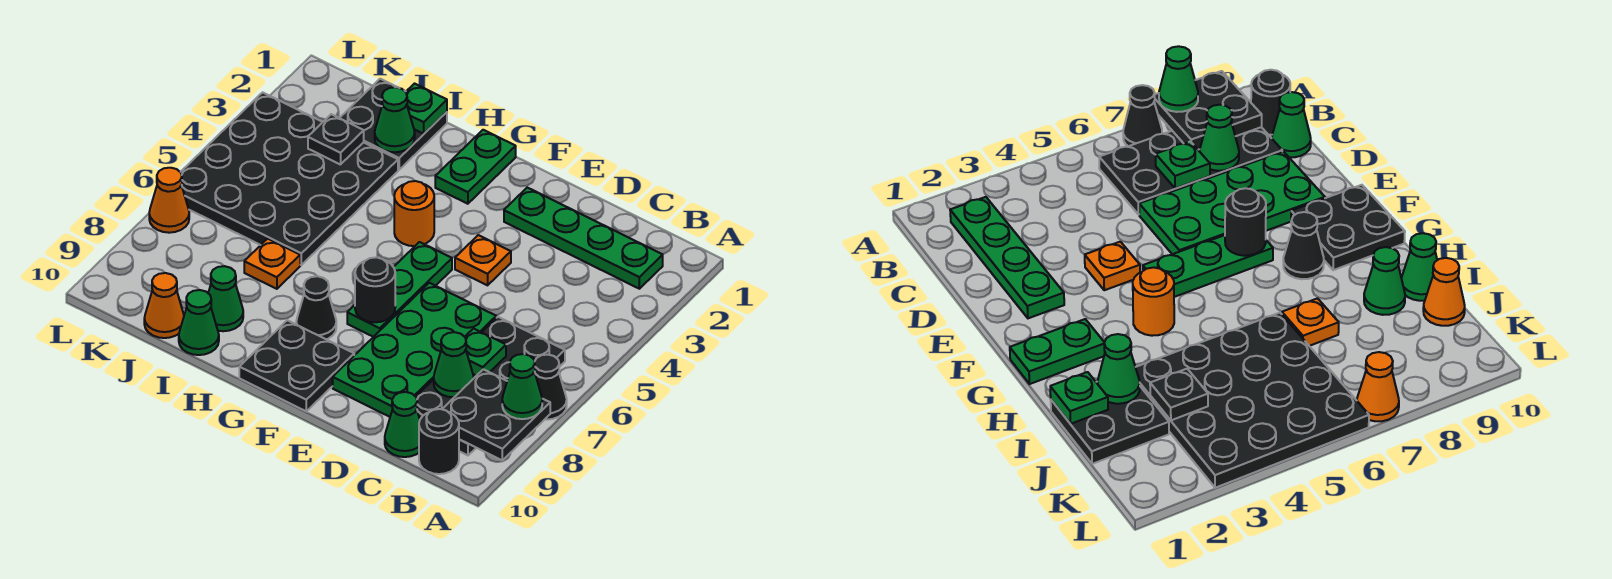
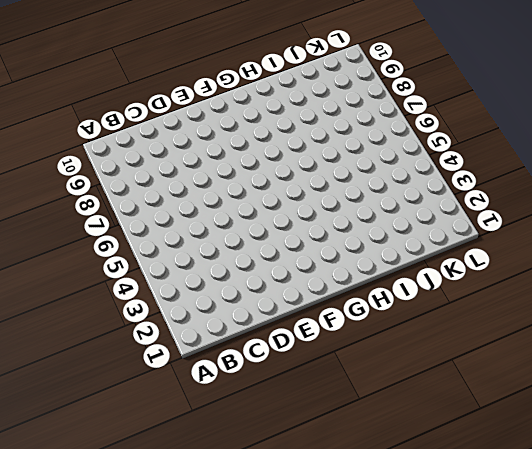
none -> black 1x1 cone [534,355,567,420]
none -> green 1x4 plate [504,188,663,289]
none -> black 2x4 plate [416,317,565,455]

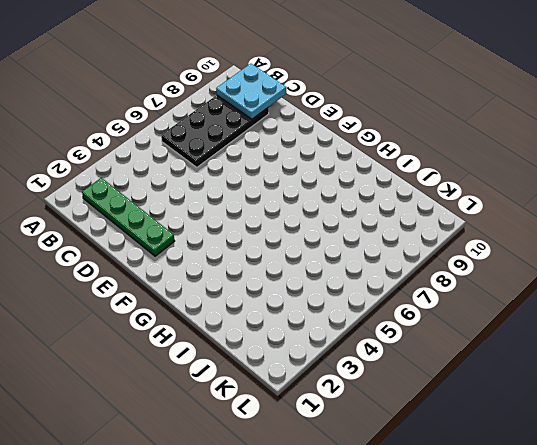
cyan 2x2 plate [216,64,286,119] -> black 2x2 plate [442,369,550,460]
none -> black 1x1 cone [534,355,567,420]
none -> black 1x1 round brick [419,409,459,474]
none -> green 1x1 cone [385,392,420,457]

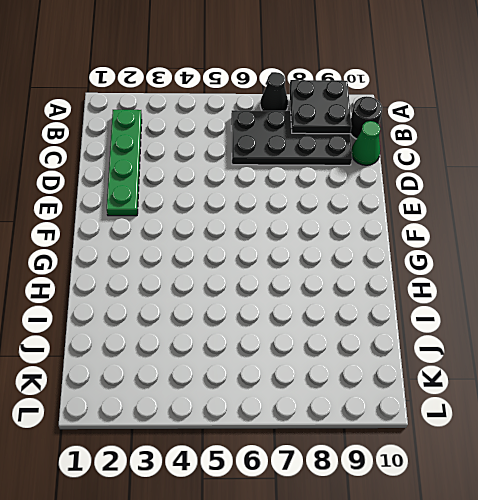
none -> green 2x4 plate [333,283,496,417]
none -> orange 1x1 plate [455,235,511,285]
none -> green 1x3 plate [347,242,452,337]

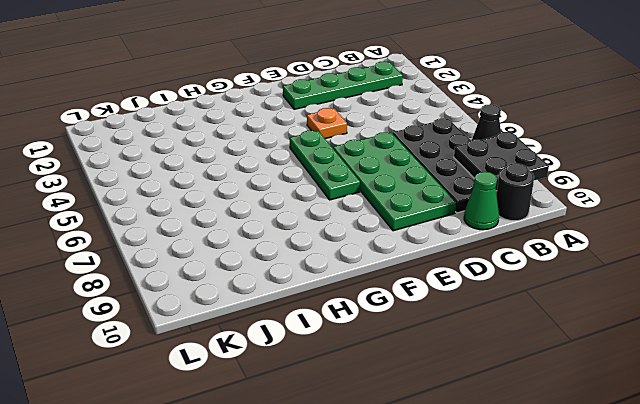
none -> black 2x2 plate [239,320,354,411]
none -> green 1x2 plate [435,130,516,204]
none -> orange 1x1 round brick [394,181,434,246]

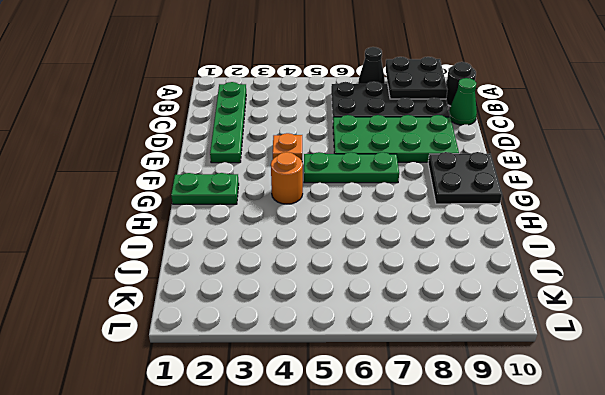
none -> black 1x1 cone [296,276,336,339]
none -> black 2x2 plate [340,79,447,170]
none -> black 4x4 plate [181,92,398,265]

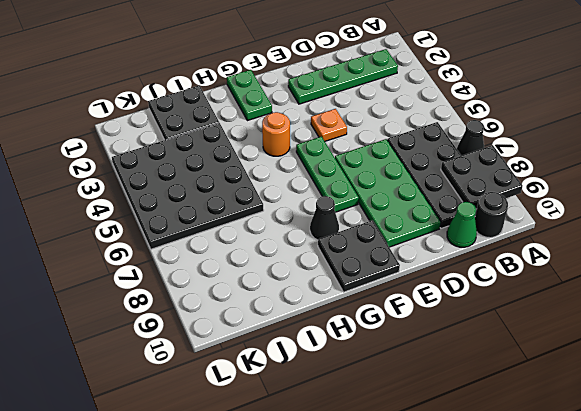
none -> orange 1x1 plate [244,239,300,289]
none -> green 1x1 cone [208,266,243,331]
none -> green 1x1 cone [179,290,219,355]

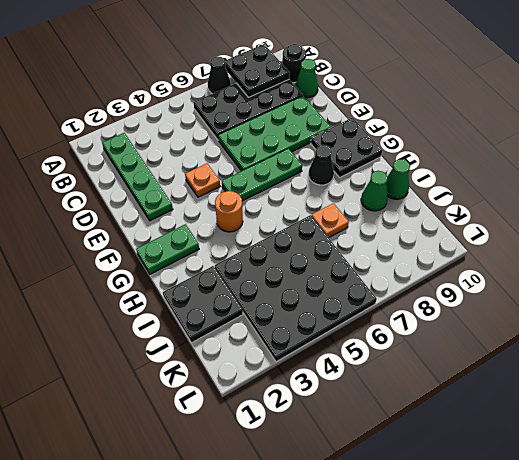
none -> orange 1x1 cone [144,273,184,338]
none -> orange 1x1 cone [149,168,189,233]
none -> green 1x1 plate [465,329,506,376]

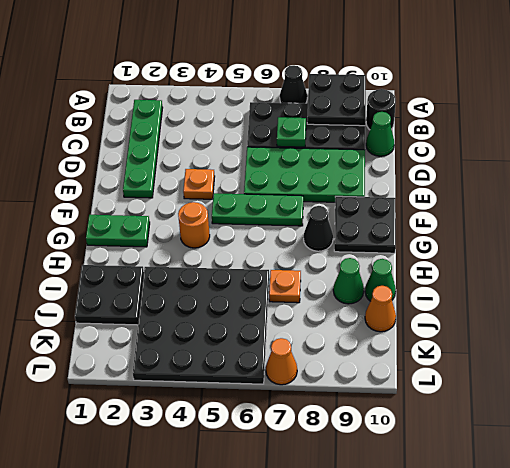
none -> green 1x1 cone [434,332,474,397]
none -> black 1x1 round brick [355,257,395,322]
none -> green 1x1 plate [406,84,447,134]

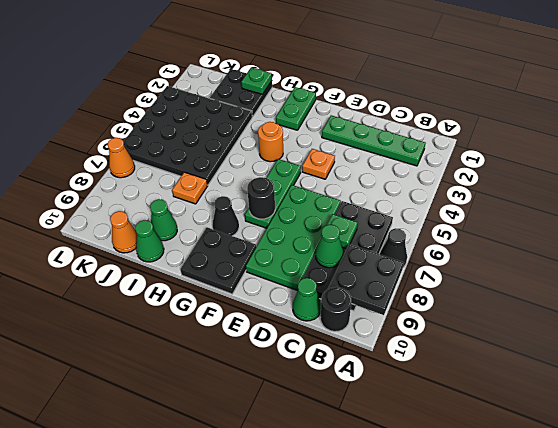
none -> green 1x1 cone [375,87,415,152]
none -> black 1x1 plate [308,114,364,165]
none -> green 1x1 cone [502,354,542,419]

